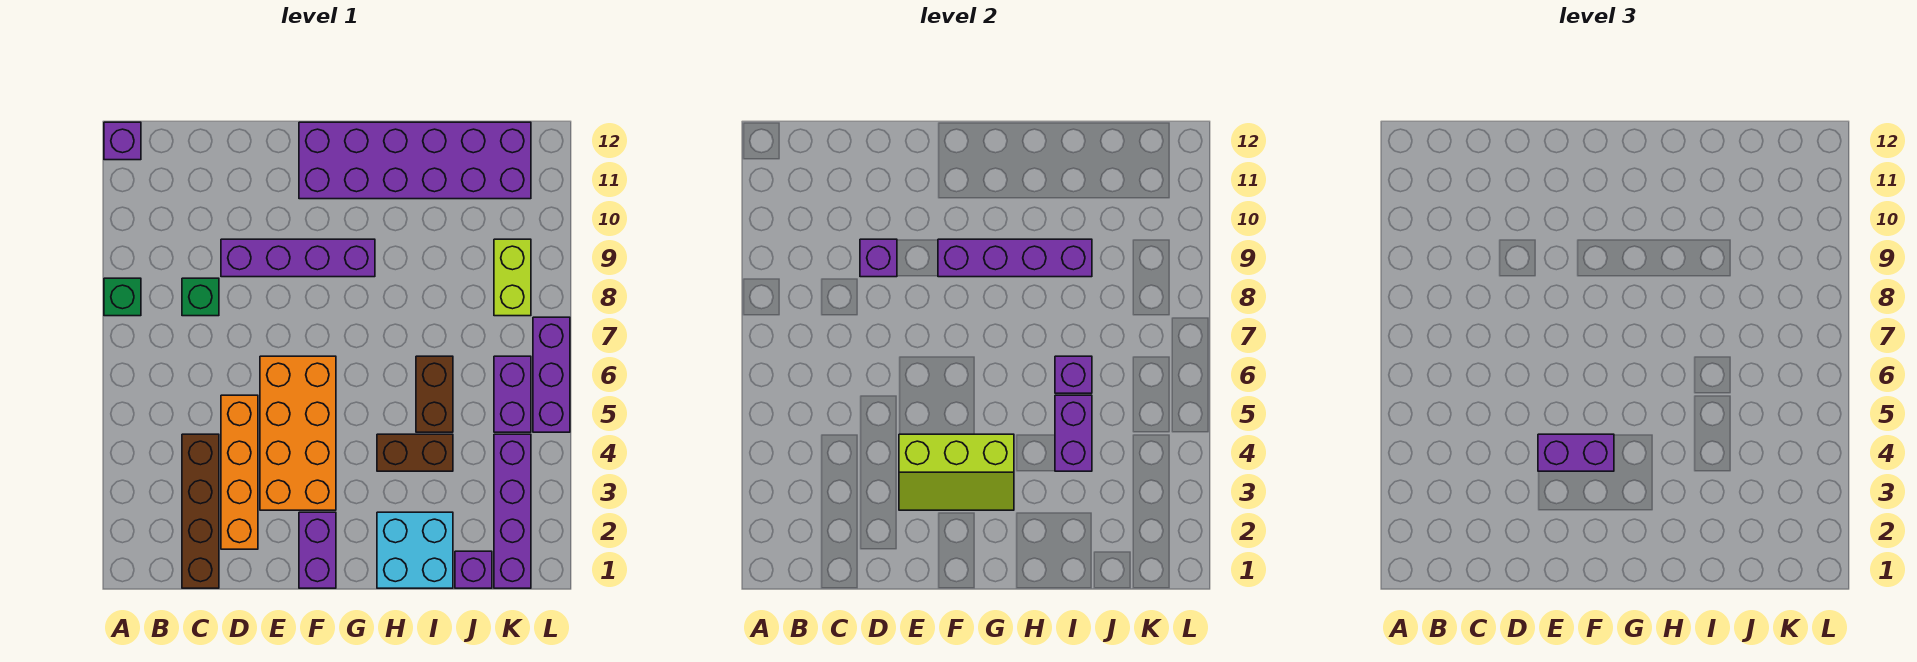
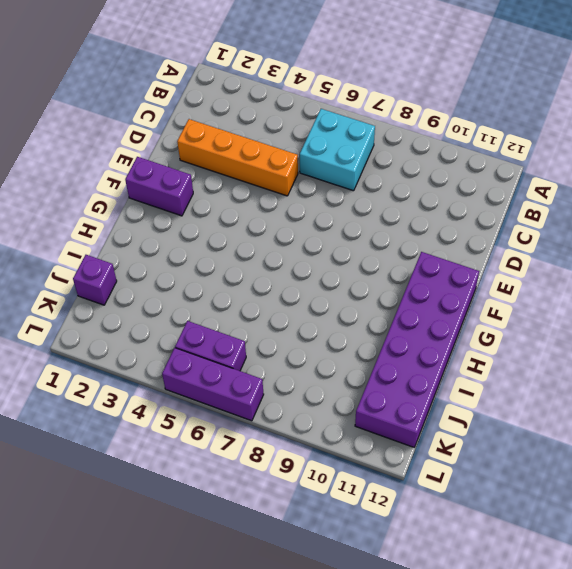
cyan 2x2 brick [300,109,375,191] -> cyan 2x2 brick moved to [377,512,453,588]
none -> green 1x1 brick [104,278,141,316]
none -> purple 1x1 brick [104,122,141,160]
none -> brown 1x4 brick [182,434,219,588]

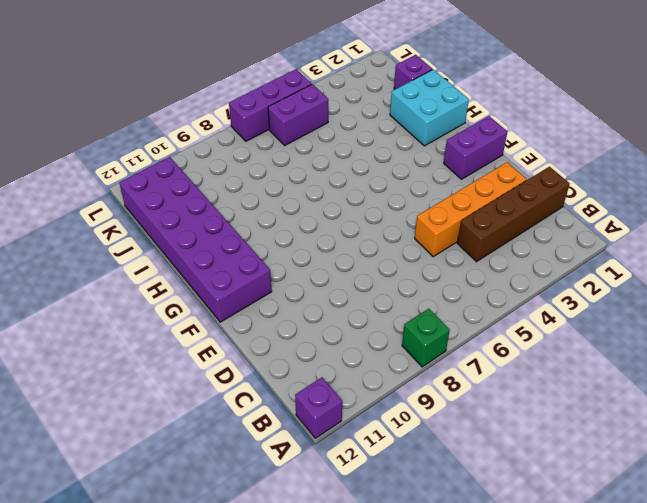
none -> green 1x1 brick [182,278,219,316]
none -> purple 1x4 brick [221,239,375,277]
none -> orange 2x4 brick [260,356,336,510]

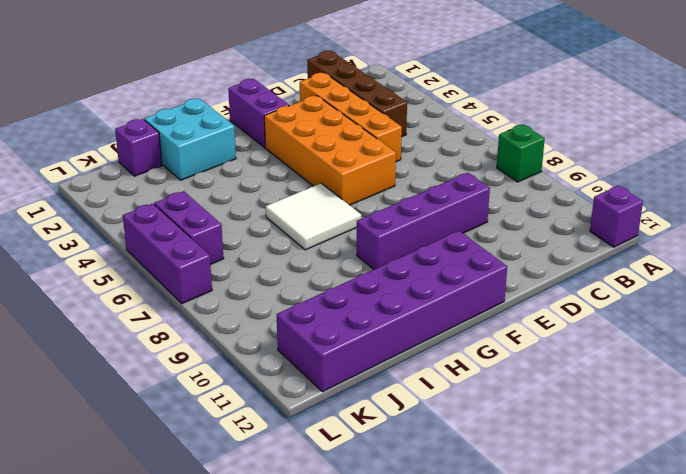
white 2x2 tile [266,183,361,250] -> none
none -> green 1x1 brick [182,278,219,316]
none -> brown 1x2 brick [377,434,453,471]
none -> brown 1x2 brick [416,356,453,432]

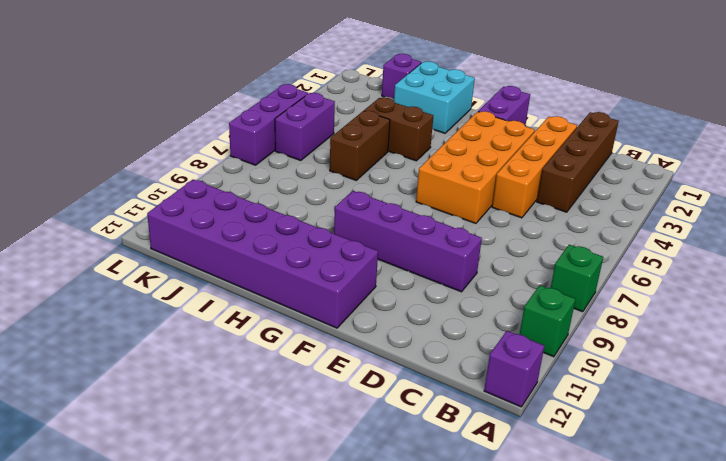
green 1x1 brick [519,285,576,357] -> green 1x1 brick moved to [182,278,219,316]
none -> purple 1x4 brick [494,434,531,588]
none -> lime 1x2 brick [494,239,531,316]
none -> purple 1x1 brick [860,239,897,277]

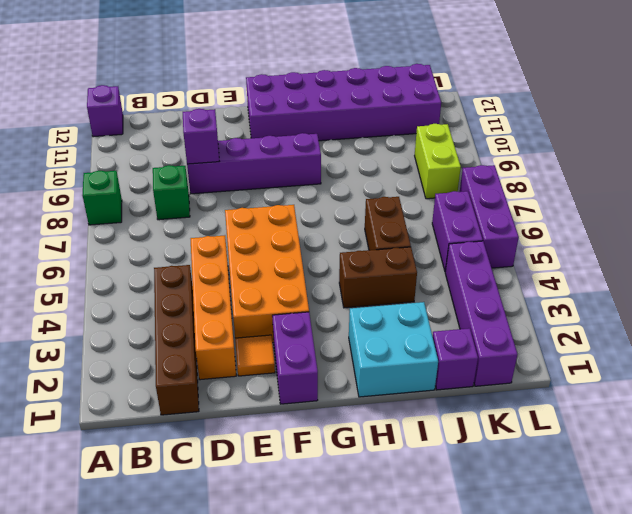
orange 1x1 tile [235,335,275,376] -> none
none -> lime 2x3 slope [899,434,1014,510]
none -> purple 1x4 brick [938,239,1092,277]
none -> purple 1x2 brick [1055,395,1092,471]

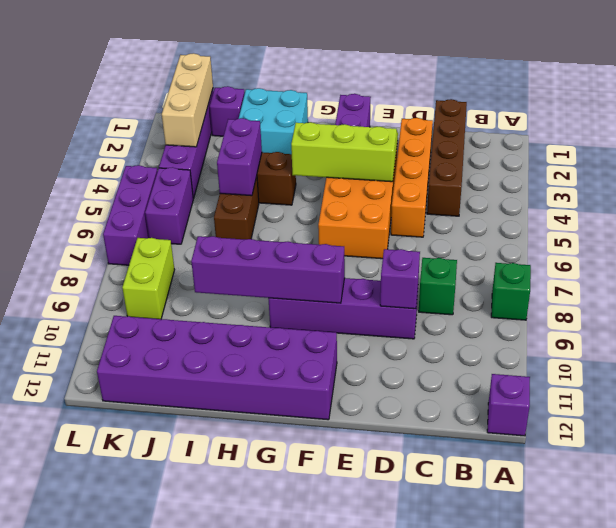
tan 1x3 brick [162,53,213,147] -> none
none -> purple 1x1 brick [1055,356,1092,393]
none -> purple 1x2 brick [1538,434,1614,471]

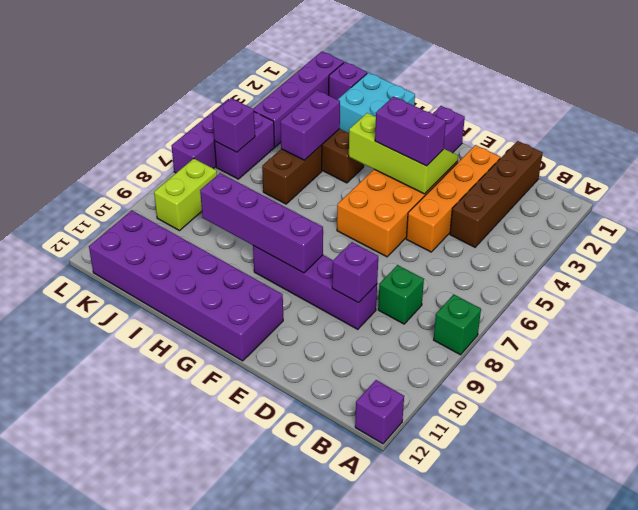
purple 1x1 brick [212,98,255,152] -> purple 1x1 brick moved to [1055,356,1092,393]

